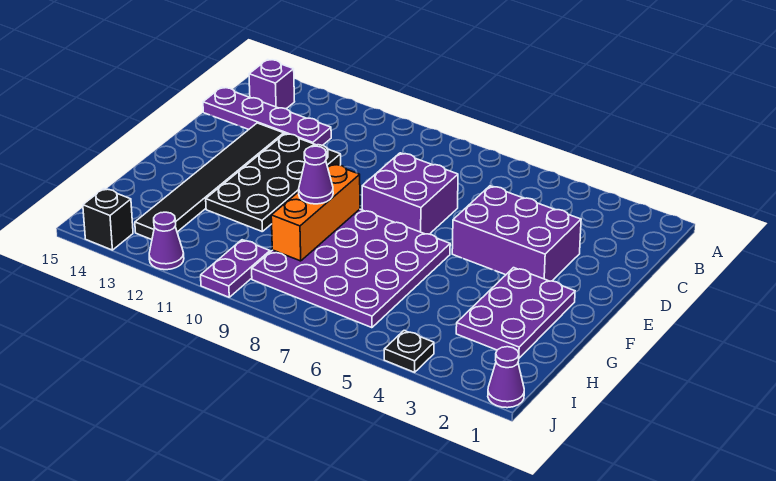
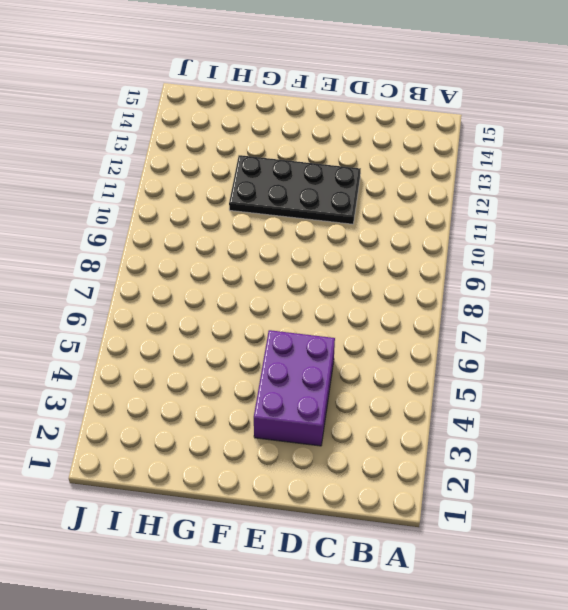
none -> purple 1x1 brick [249,59,295,109]
none -> purple 1x4 plate [203,87,331,145]
none -> purple 2x2 brick [362,153,458,234]

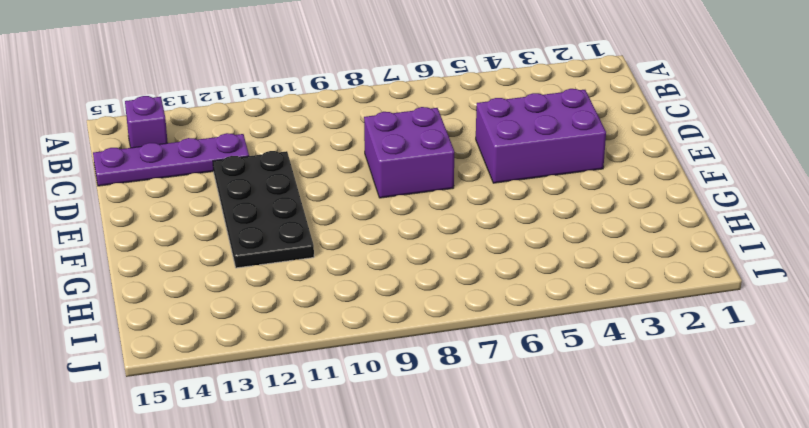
none -> black 1x6 tile [135,123,284,240]
none -> purple 2x3 plate [456,268,575,358]
none -> purple 4x4 plate [252,209,450,328]

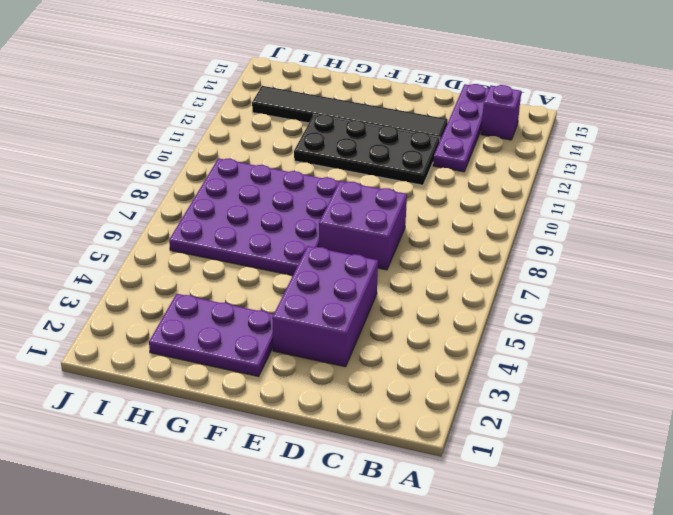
none -> purple 1x2 plate [201,240,270,297]
none -> purple 1x1 cone [488,347,524,408]
none -> black 1x1 plate [384,330,434,372]

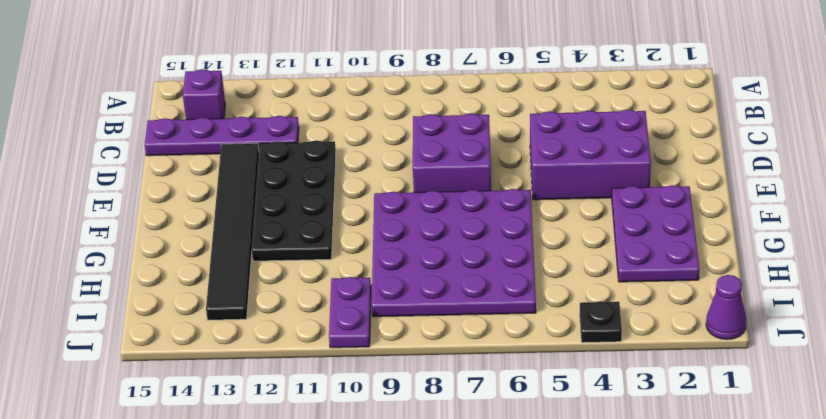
none -> purple 1x1 cone [149,212,184,270]
none -> black 1x1 brick [83,188,133,250]
none -> orange 1x3 brick [271,164,360,261]

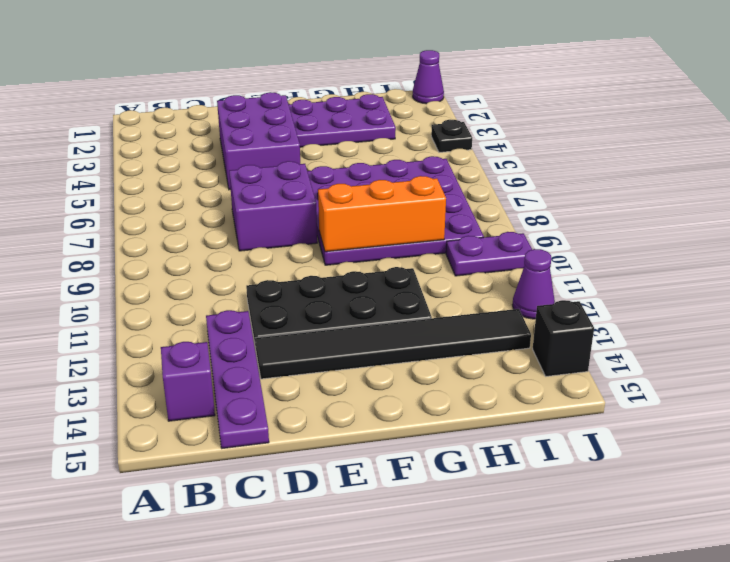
none -> purple 1x1 cone [299,146,333,204]

